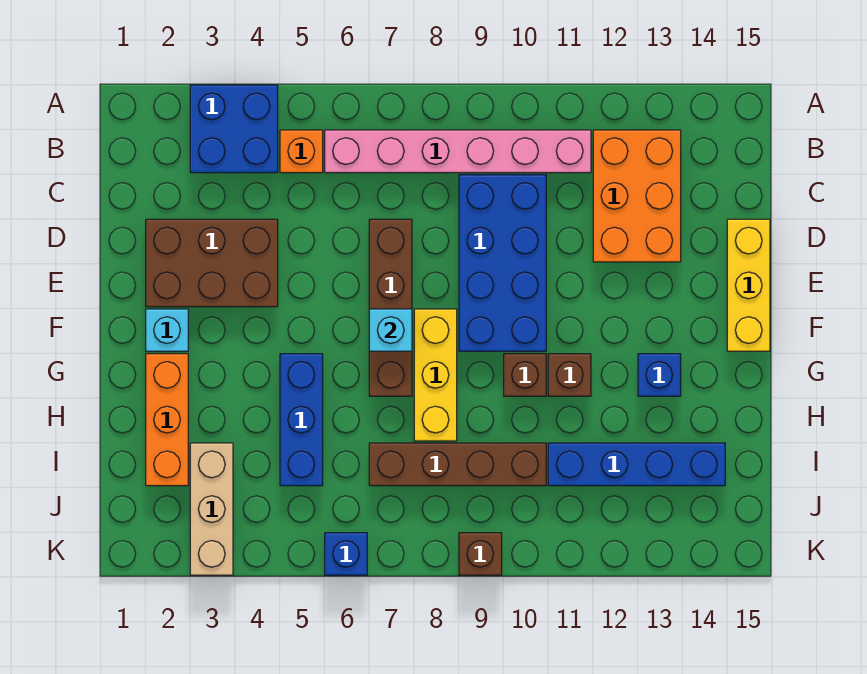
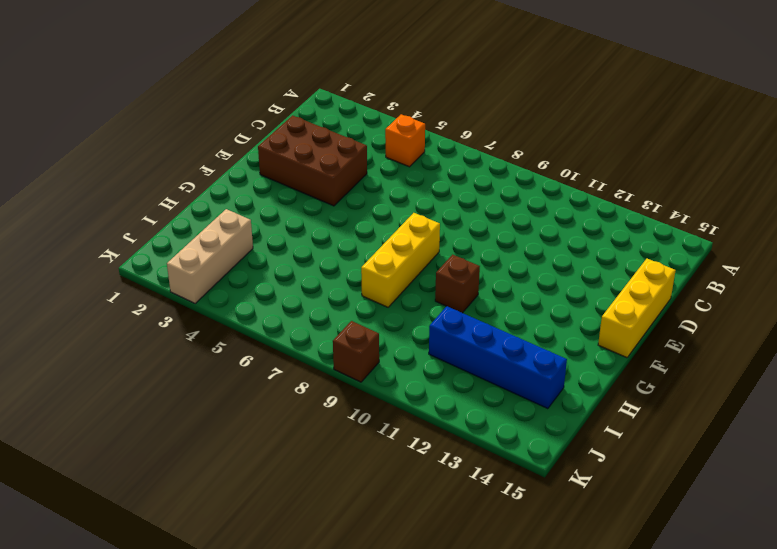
none -> blue 2x2 brick [190,85,278,173]
none -> pink 1x6 brick [325,130,591,173]
none -> orange 2x3 brick [593,130,681,262]

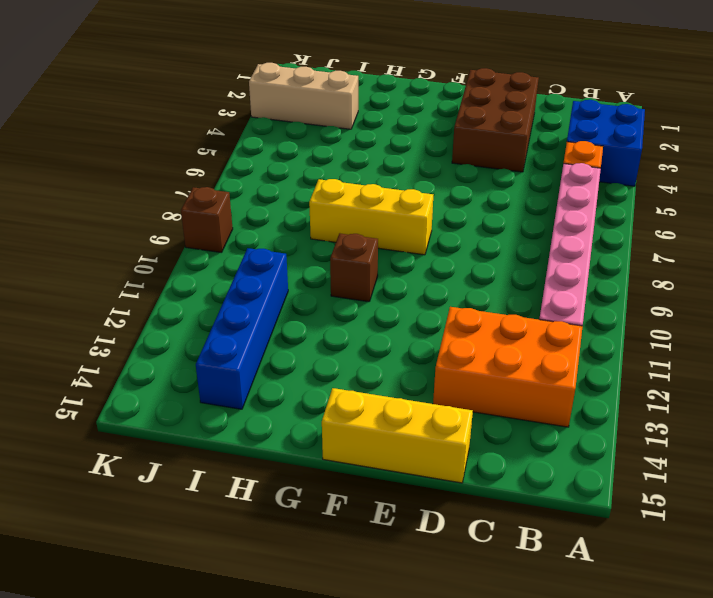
none -> blue 2x4 brick [459,175,546,351]
none -> brown 1x4 brick [369,219,412,396]
none -> cyan 1x1 brick [146,309,188,351]

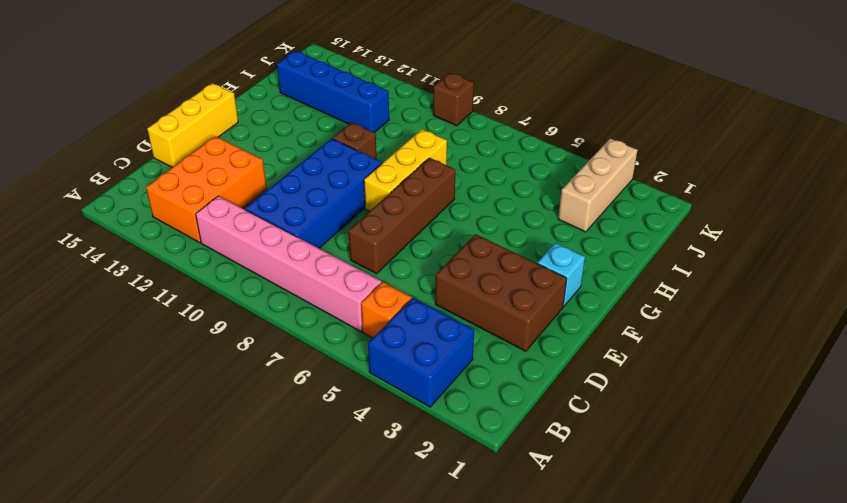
none -> orange 1x3 brick [146,354,188,486]
none -> blue 1x3 brick [280,354,323,486]
none -> brown 1x1 brick [548,354,591,396]

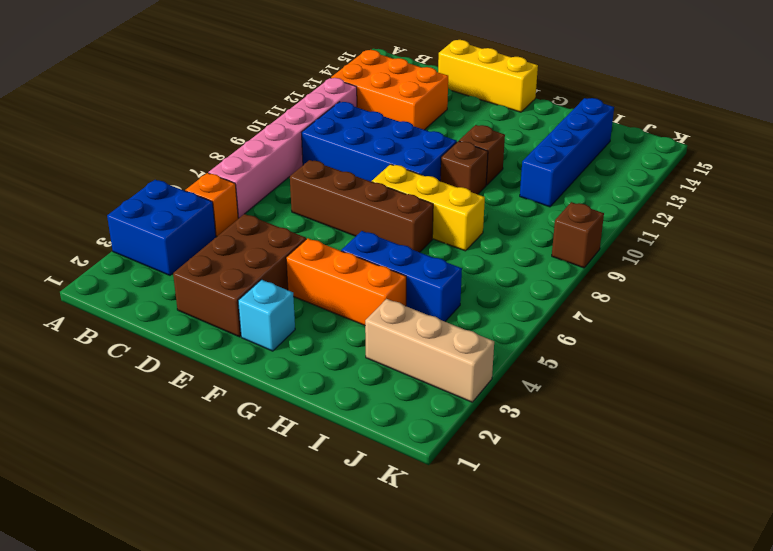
orange 1x3 brick [286,238,406,325] -> orange 1x3 brick moved to [146,354,188,486]
none -> blue 1x1 brick [638,354,681,396]
none -> brown 1x4 brick [369,443,546,486]
none -> blue 1x1 brick [325,533,367,575]

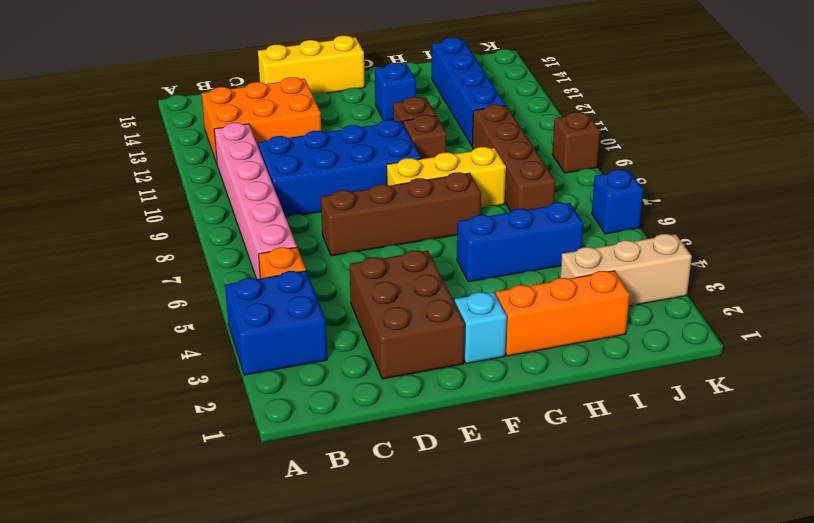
none -> cyan 1x1 brick [369,309,412,351]

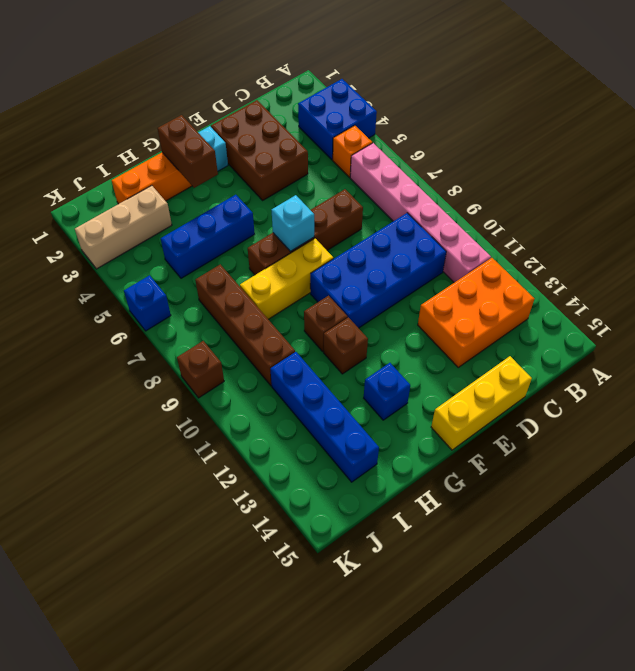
brown 1x2 brick [158,115,218,188] -> none

